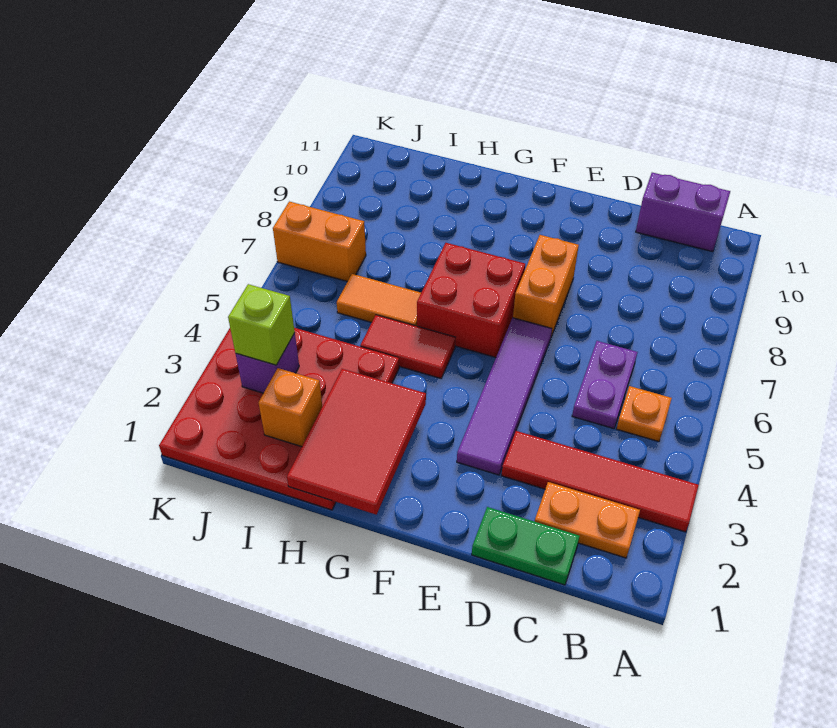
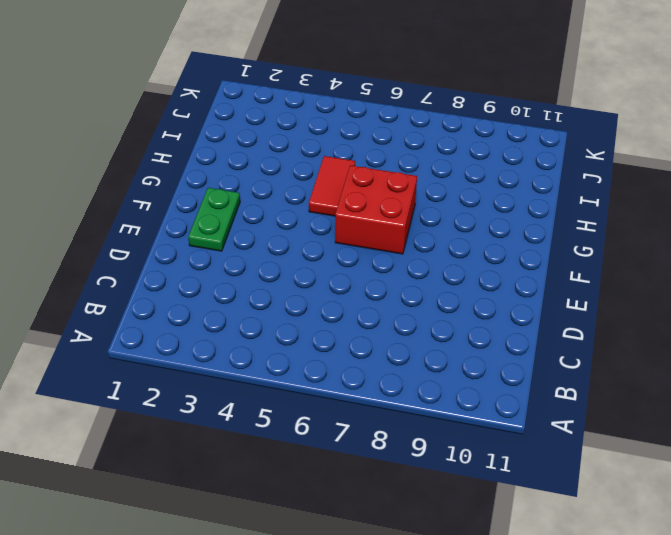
green 1x2 plate [188,188,240,251] -> green 1x2 plate moved to [472,507,580,585]
none -> red 1x4 tile [501,431,699,532]
none -> orange 1x2 plate [535,482,640,558]
none -> orange 1x1 plate [617,386,672,442]

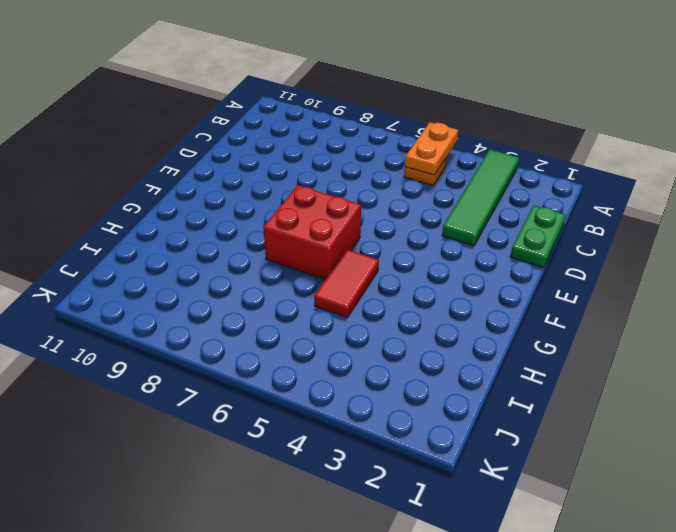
green 1x4 tile [442,150,519,246] -> red 1x4 tile [501,431,699,532]
orange 1x2 plate [405,122,458,175] -> orange 1x2 plate moved to [535,482,640,558]
none -> purple 1x2 brick [636,173,730,252]
none -> purple 1x2 plate [572,341,637,429]
none -> purple 1x4 tile [457,318,552,475]

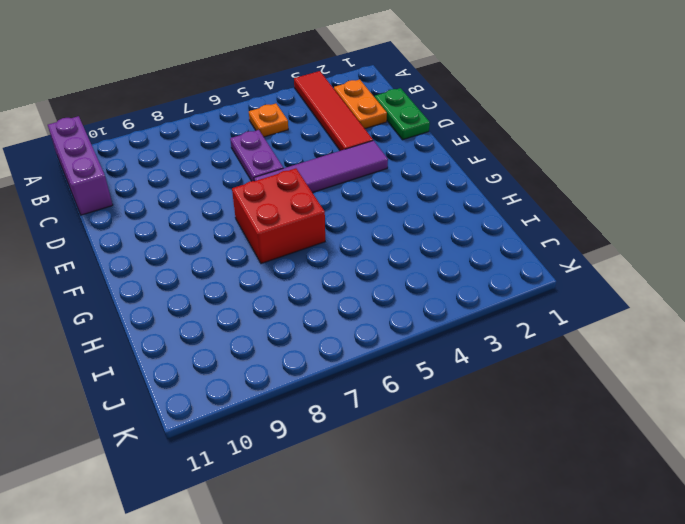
purple 1x3 brick [48,116,113,215] -> purple 1x2 brick [636,173,730,252]
purple 1x2 plate [230,130,283,181] -> purple 1x2 plate turned to [572,341,637,429]
none -> orange 1x2 brick [513,235,579,337]
none -> red 1x2 tile [360,315,455,378]
none -> red 4x4 plate [159,328,399,510]

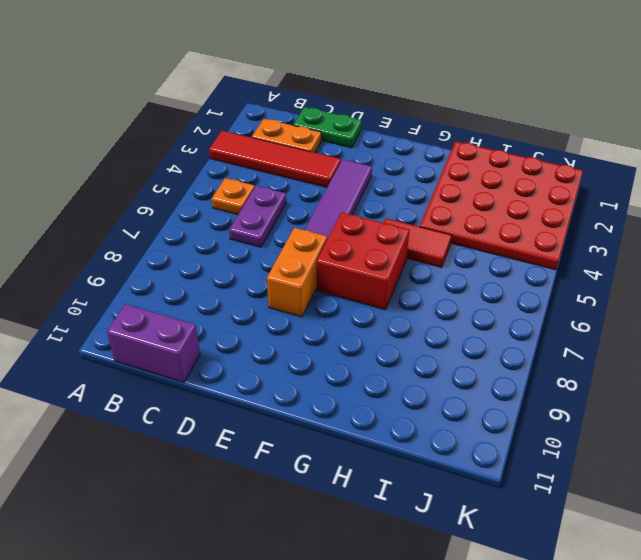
none -> orange 1x2 tile [337,274,421,326]
none -> orange 1x2 brick [273,202,366,281]
none -> red 2x3 tile [287,369,426,514]

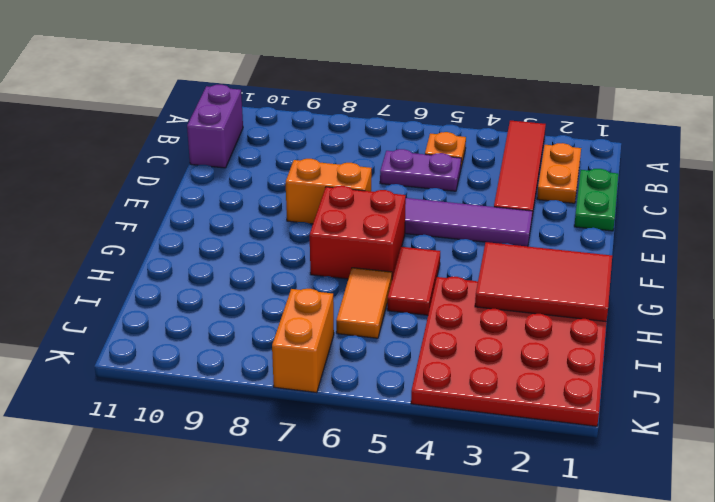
none -> orange 1x1 brick [259,368,322,447]
none -> purple 1x1 brick [236,333,299,393]
none -> lime 1x1 brick [228,284,295,365]

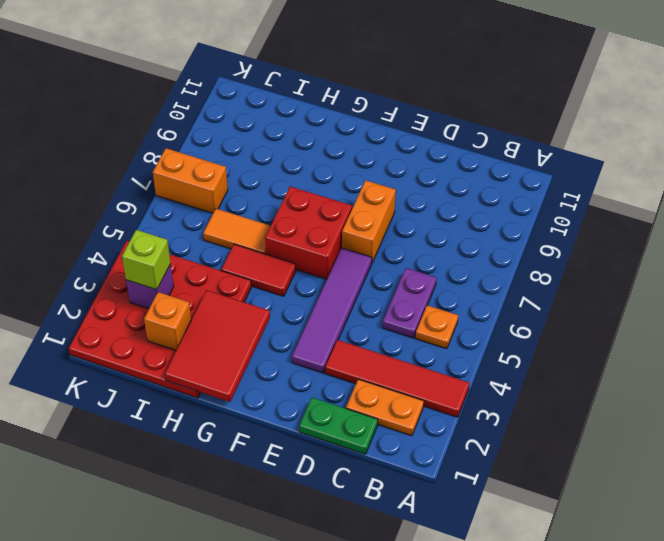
none -> purple 1x2 brick [636,173,730,252]

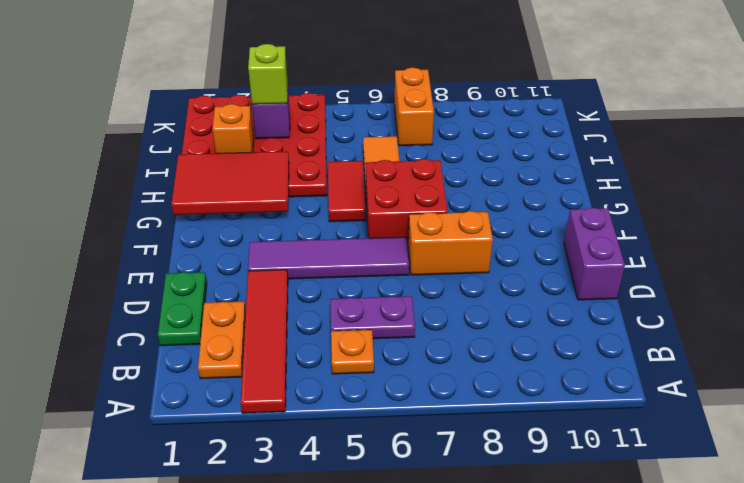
purple 1x2 brick [564,208,625,300] -> purple 1x2 brick moved to [636,173,730,252]

